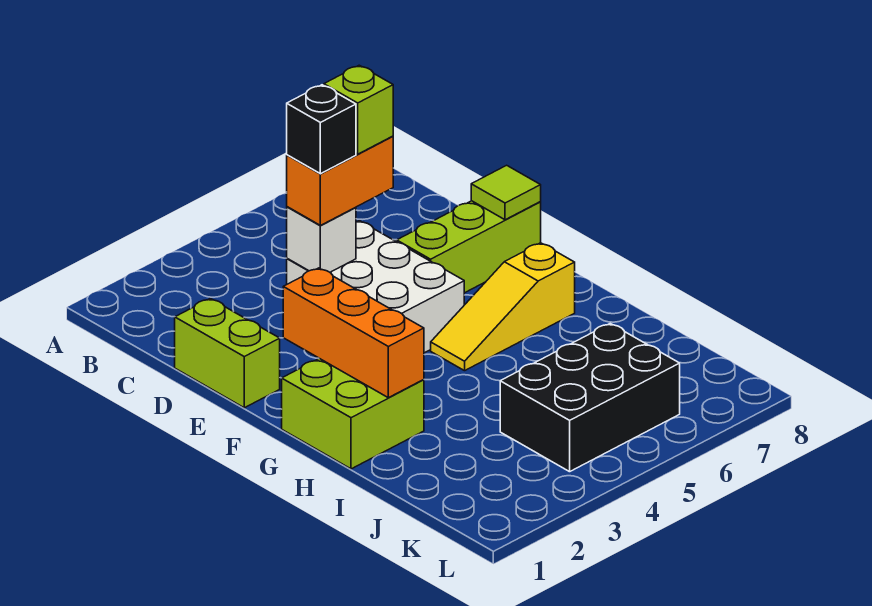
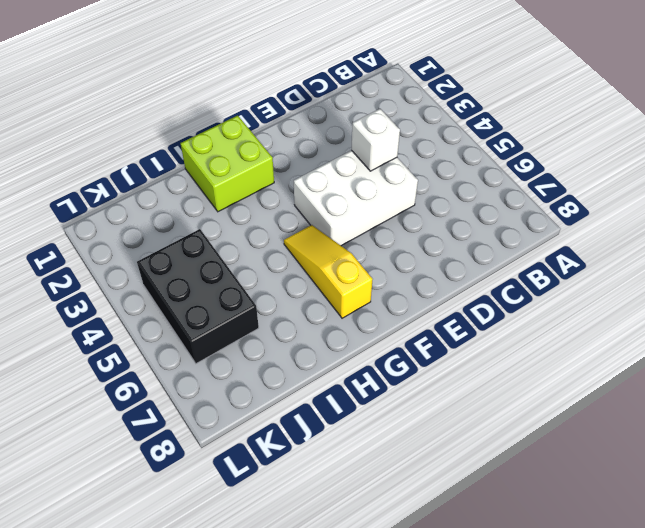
none -> lime 1x2 brick [175,299,280,408]
none -> lime 1x3 brick [397,201,541,293]
none -> lime 1x1 tile [471,165,541,220]

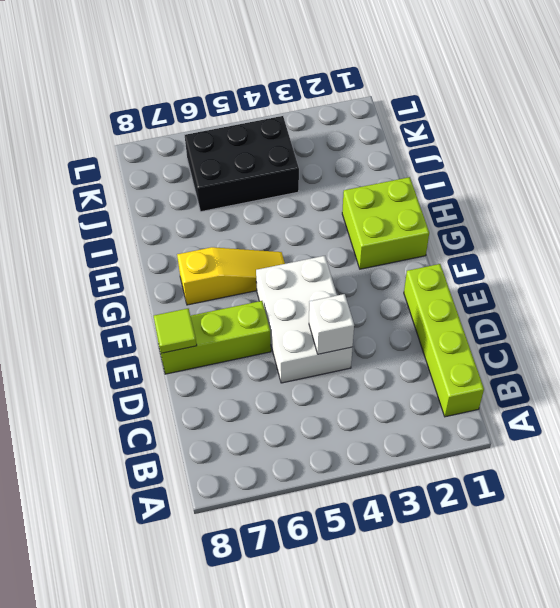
lime 1x4 brick [404,264,484,417] -> lime 1x2 brick [175,299,280,408]
none -> orange 1x3 brick [283,268,424,398]
none -> orange 1x2 brick [287,136,393,225]
none -> black 1x1 brick [287,85,356,174]

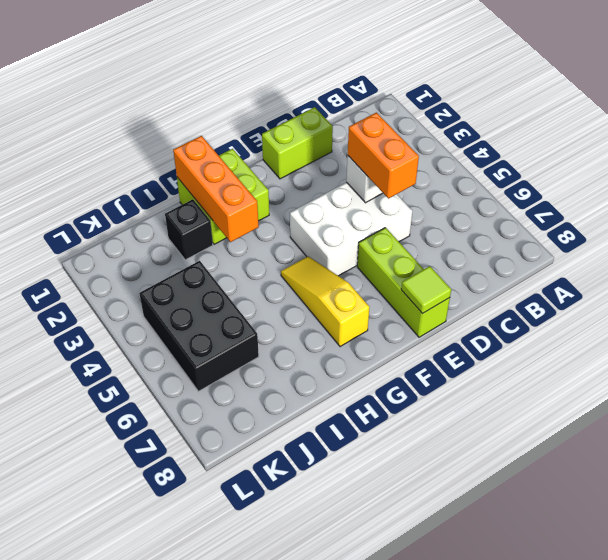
orange 1x3 brick [173,136,259,242] -> orange 1x3 brick turned to [283,268,424,398]
black 1x1 brick [165,199,213,260] -> black 1x1 brick moved to [287,85,356,174]
none -> lime 1x1 brick [324,65,393,154]

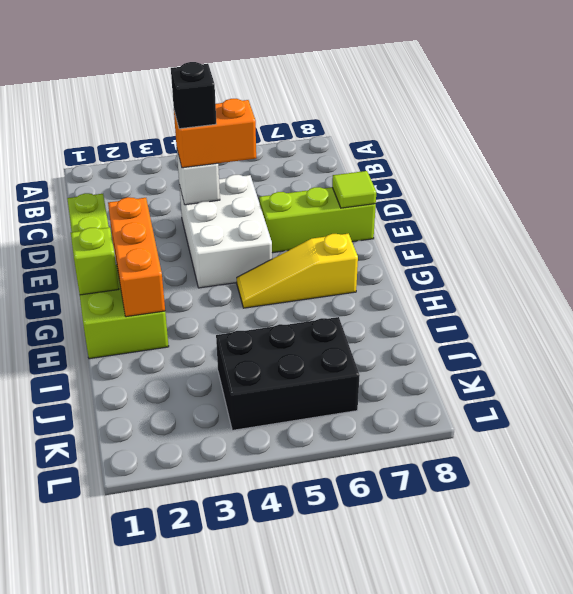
lime 1x1 brick [71,227,119,295] -> lime 1x1 brick moved to [324,65,393,154]

